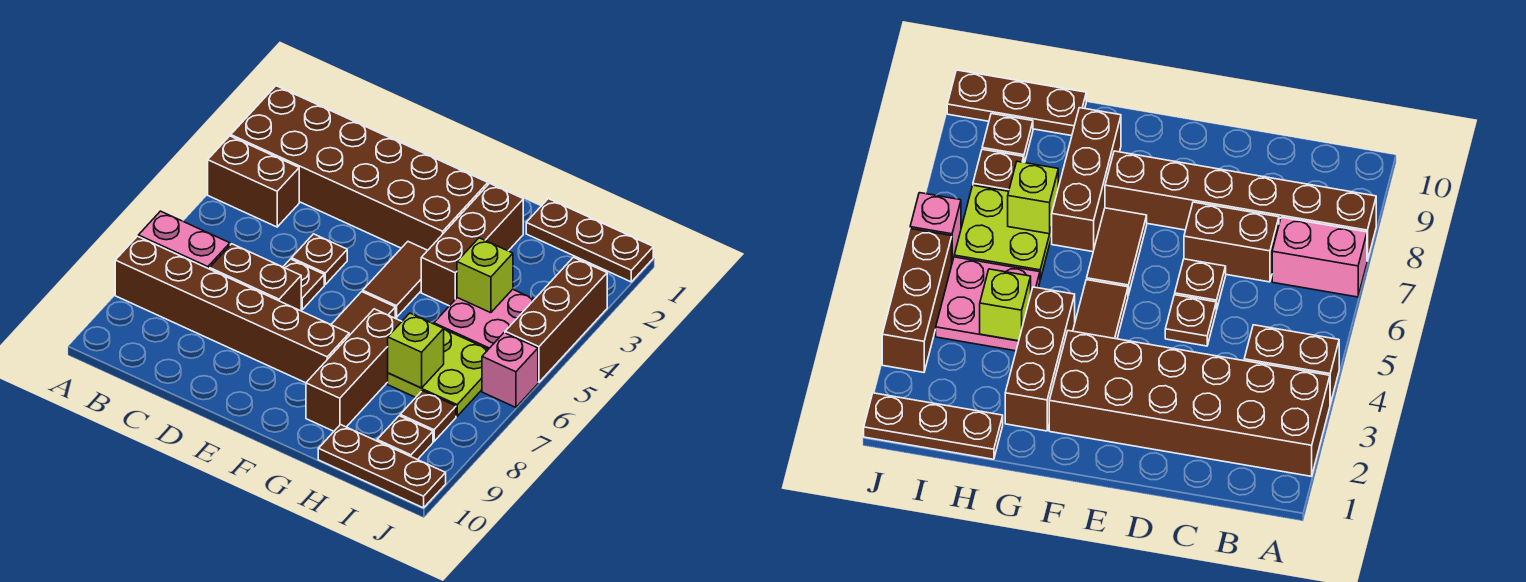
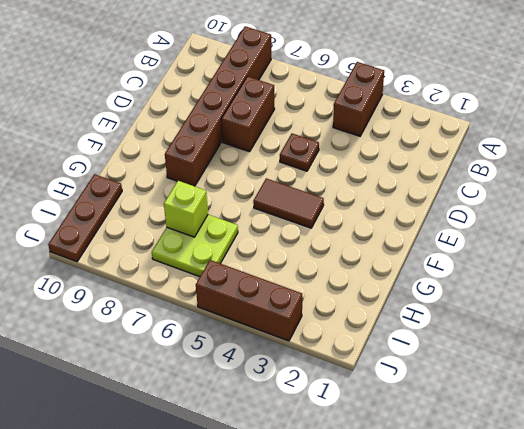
none -> brown 2x6 brick [231,86,488,250]
none -> pink 1x2 brick [138,211,230,269]
none -> brown 1x1 plate [283,259,324,310]

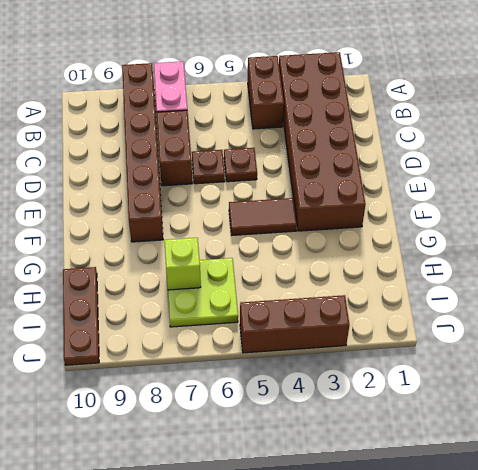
none -> brown 1x2 tile [331,292,395,335]
none -> brown 1x3 brick [421,183,523,306]
none -> brown 1x3 brick [306,309,402,431]

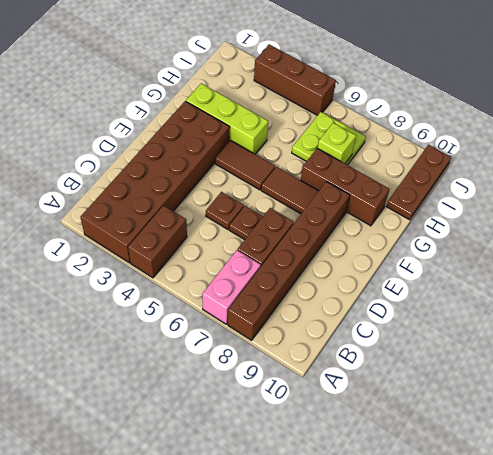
lime 1x3 brick [186,83,268,154] -> brown 1x3 brick [421,183,523,306]
none -> brown 1x3 plate [526,199,653,282]
none -> pink 2x2 plate [434,289,534,349]
none -> brown 1x1 plate [400,391,456,441]

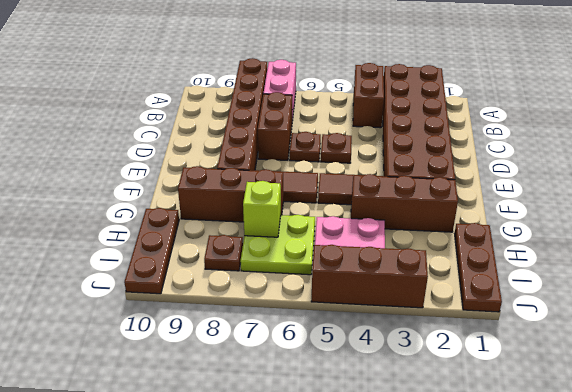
none -> brown 1x1 plate [377,416,433,460]
none -> pink 1x1 brick [482,333,538,407]
none -> lime 1x1 brick [457,238,513,313]

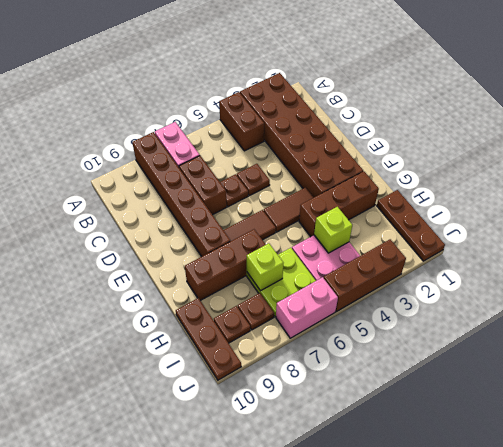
pink 1x2 brick [276,277,338,338] -> pink 1x1 brick [482,333,538,407]

